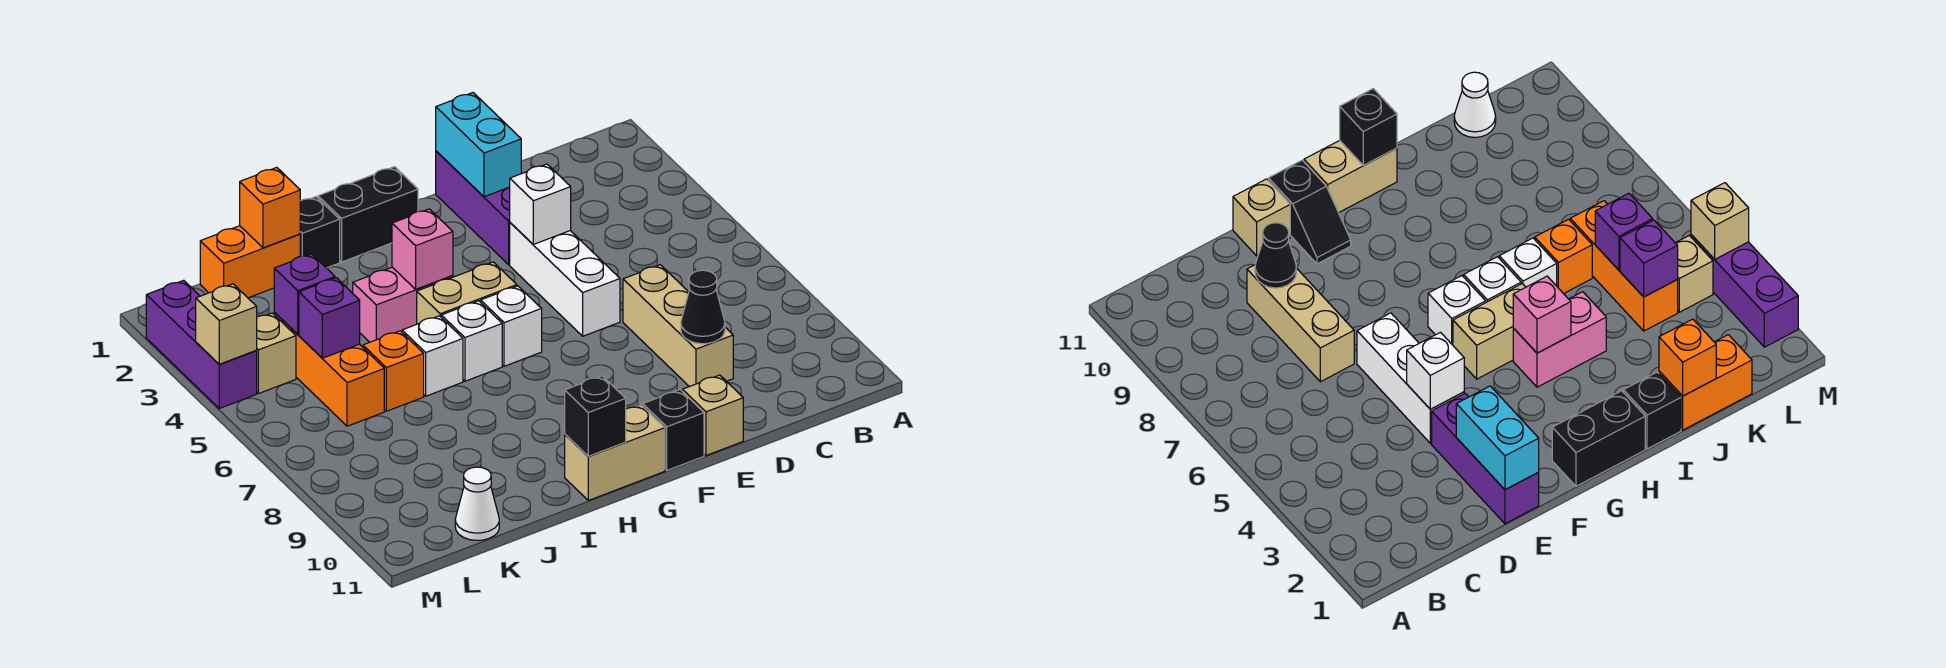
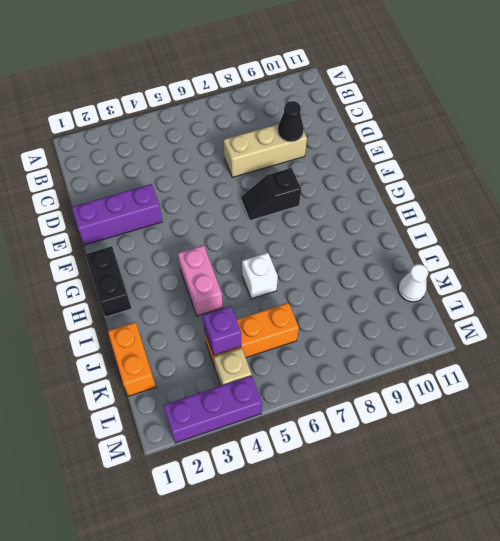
black 1x2 slope [241,168,301,221] -> black 1x2 slope moved to [639,390,704,470]
none -> white 1x3 brick [510,223,620,336]
none -> tan 1x1 brick [683,375,743,456]
none -> tan 1x2 brick [417,262,517,324]

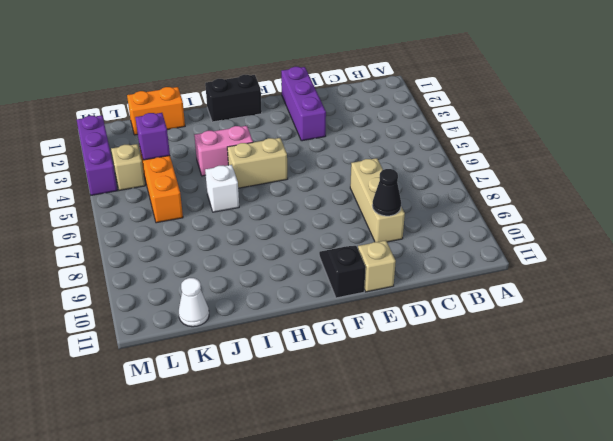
none -> white 1x3 brick [510,223,620,336]
none -> white 1x1 brick [481,286,542,366]
none -> tan 1x2 brick [565,405,665,500]

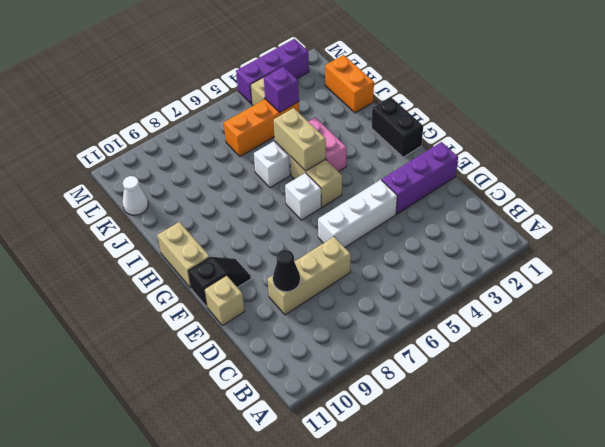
tan 1x2 brick [274,108,326,171] -> none
none -> white 1x1 brick [441,301,502,381]
none -> black 1x1 brick [300,197,340,268]
none -> orange 1x1 brick [363,331,424,411]

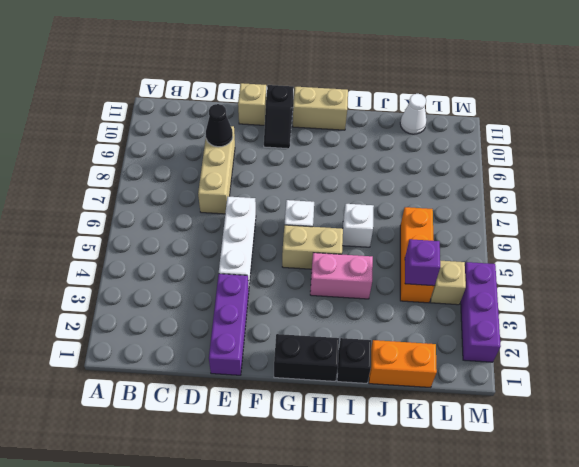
none -> white 1x1 brick [441,301,502,381]
none -> orange 1x1 brick [363,331,424,411]
none -> cyan 1x2 brick [436,93,521,197]

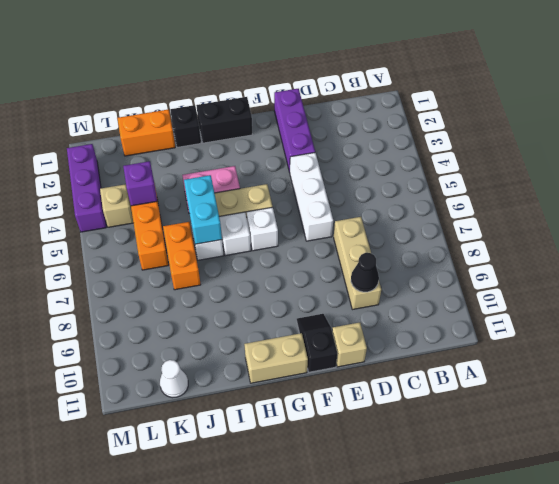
cyan 1x2 brick [184,175,222,244] -> cyan 1x2 brick moved to [436,93,521,197]
orange 1x2 brick [163,222,201,290] -> orange 1x1 brick [363,331,424,411]
none -> white 1x1 brick [510,164,571,244]
none -> pink 1x1 brick [392,209,453,289]
none -> black 1x1 brick [565,376,626,456]

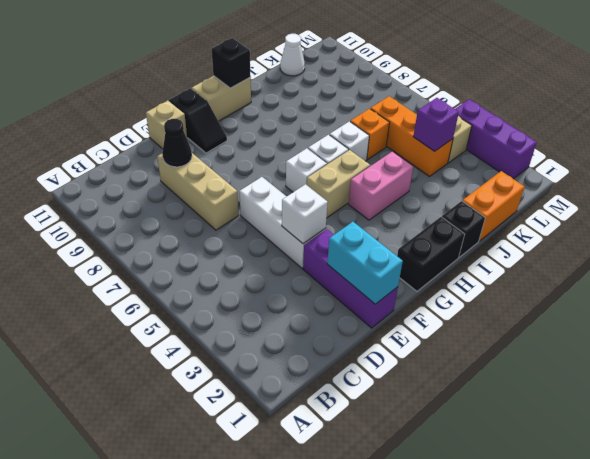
none -> pink 1x1 brick [392,209,453,289]
none -> orange 1x1 brick [240,167,300,248]
none -> purple 1x1 brick [299,278,360,358]

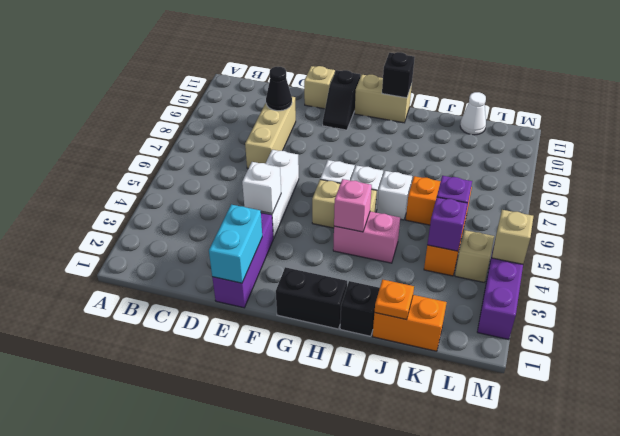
orange 1x1 plate [374,280,414,320] -> orange 1x1 brick [240,167,300,248]

